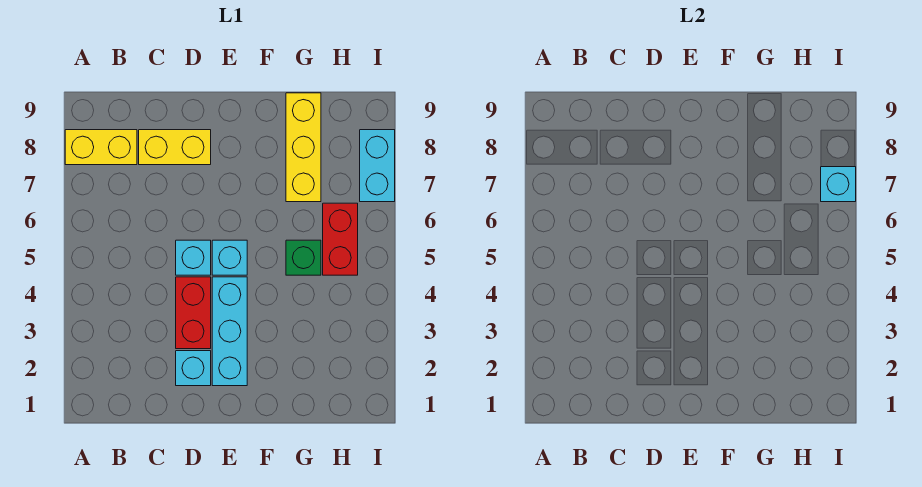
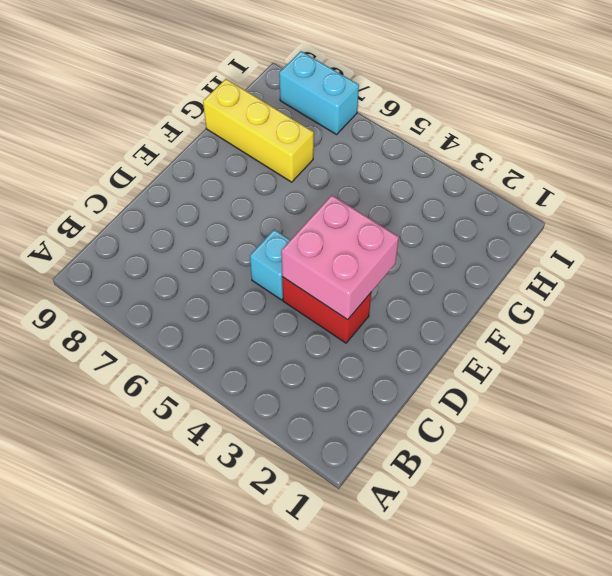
pink 2x2 brick [281,195,399,320] -> none
none -> yellow 1x2 brick [65,130,137,165]
none -> yellow 1x2 brick [139,130,211,165]
none -> cyan 1x1 brick [176,351,211,386]

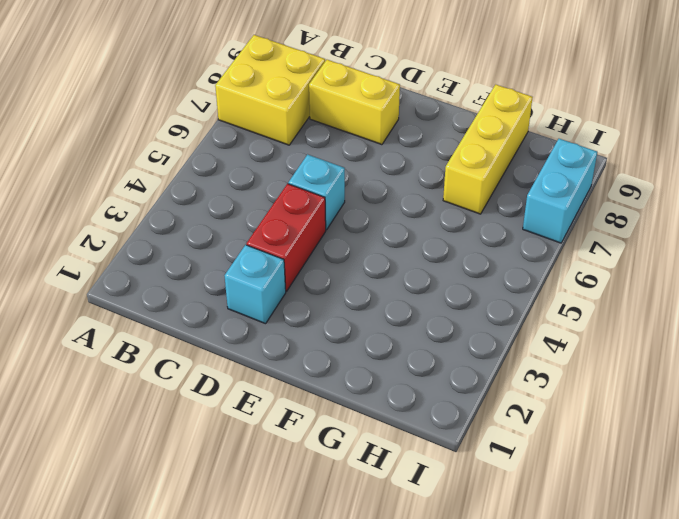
yellow 2x2 brick [215,35,325,145] -> yellow 1x2 brick [65,130,137,165]
none -> cyan 1x3 brick [212,277,247,386]
none -> cyan 1x1 brick [212,240,247,275]
none -> green 1x1 brick [286,240,321,275]

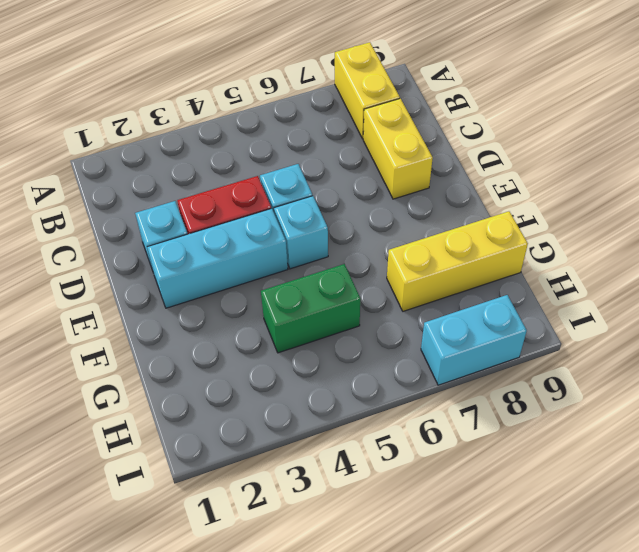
green 1x2 brick [261,264,360,353] -> green 1x1 brick [286,240,321,275]
none -> red 1x2 brick [323,203,358,275]
none -> cyan 1x1 brick [821,167,856,202]

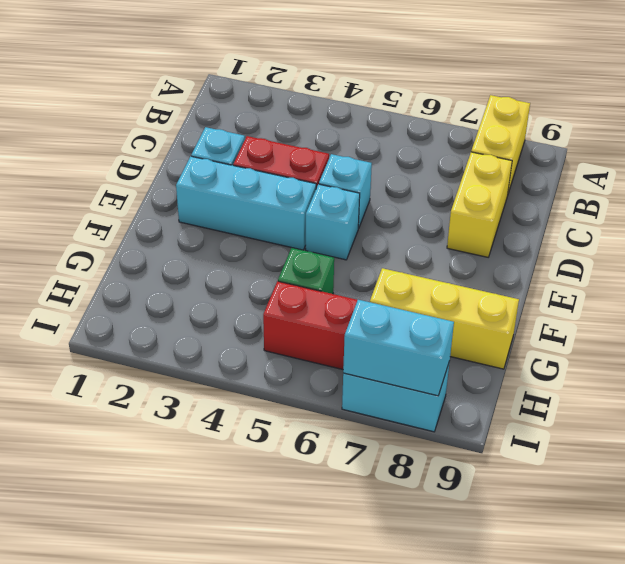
cyan 1x2 brick [343,300,454,396] -> cyan 1x1 brick [821,167,856,202]

